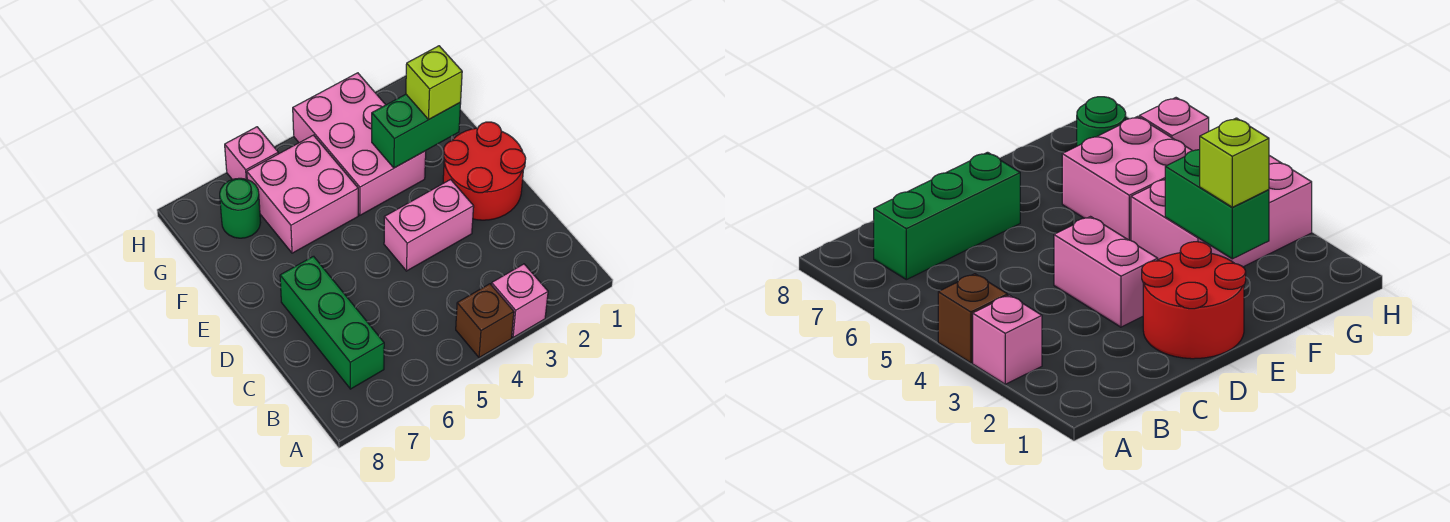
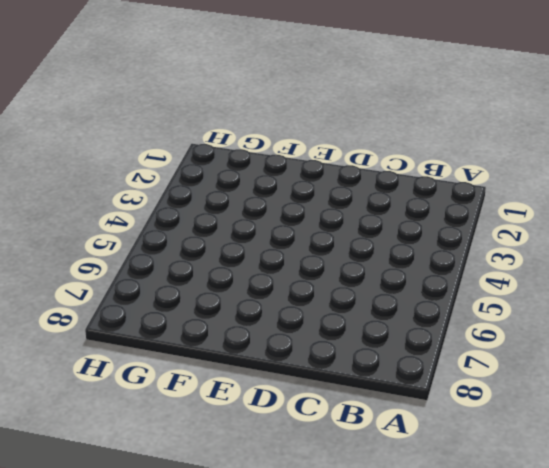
none -> pink 1x1 brick [492,264,548,338]
none -> brown 1x1 brick [456,284,514,358]

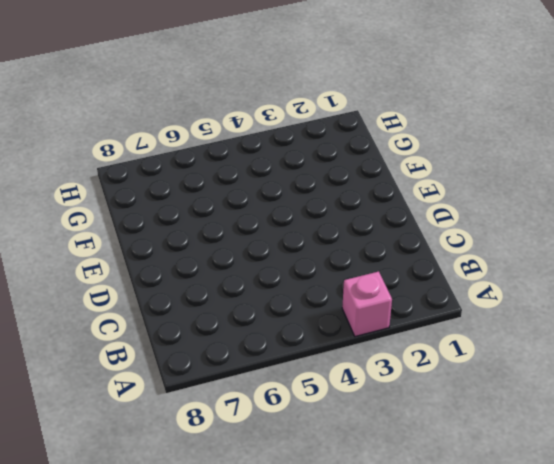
none -> brown 1x1 brick [456,284,514,358]
none -> green 1x3 brick [280,256,384,389]

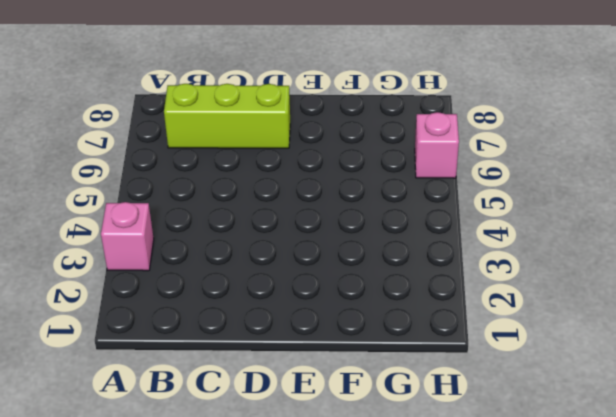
lime 1x3 brick [164,84,290,148] -> green 1x3 brick [280,256,384,389]
none -> brown 1x1 brick [456,284,514,358]
none -> red 2x2 round brick [443,122,526,220]

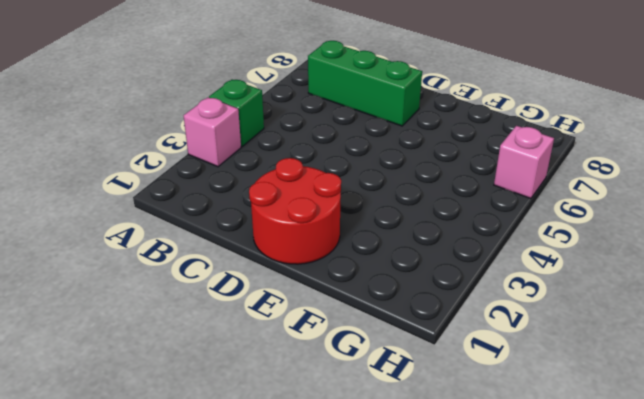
green 1x1 brick [209,80,264,146] -> brown 1x1 brick [456,284,514,358]
none -> pink 1x2 brick [384,180,474,271]
none -> pink 2x3 brick [293,73,426,215]

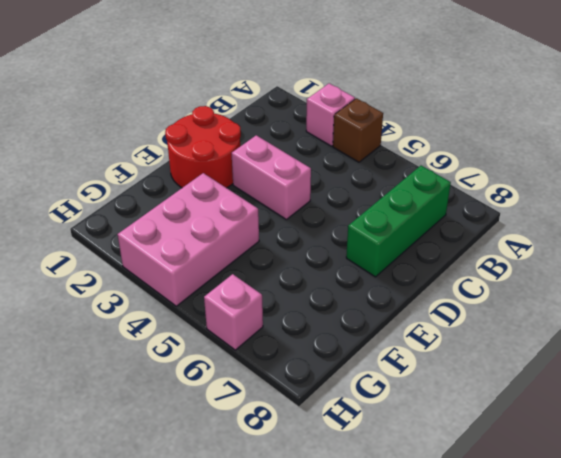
none -> pink 2x2 brick [247,135,358,253]
none -> green 1x1 round brick [220,178,261,238]

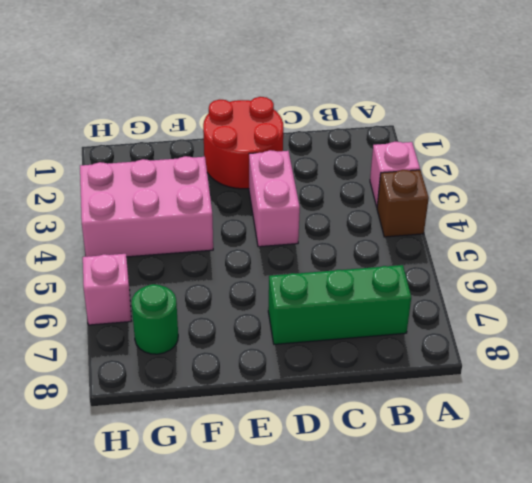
none -> pink 2x2 brick [247,135,358,253]
none -> green 1x2 brick [372,94,461,168]

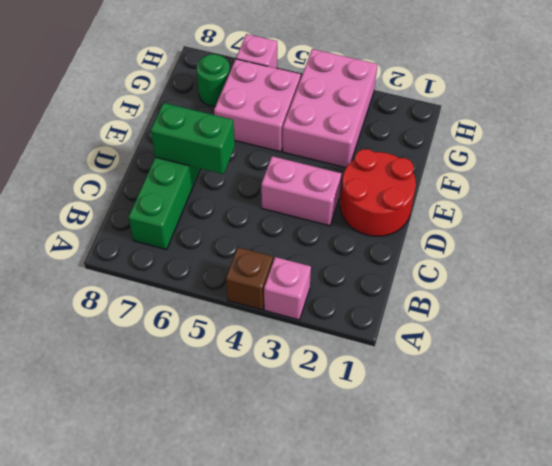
green 1x2 brick [151,103,235,174] -> green 1x2 brick moved to [372,94,461,168]
none -> lime 1x1 brick [406,46,462,119]

